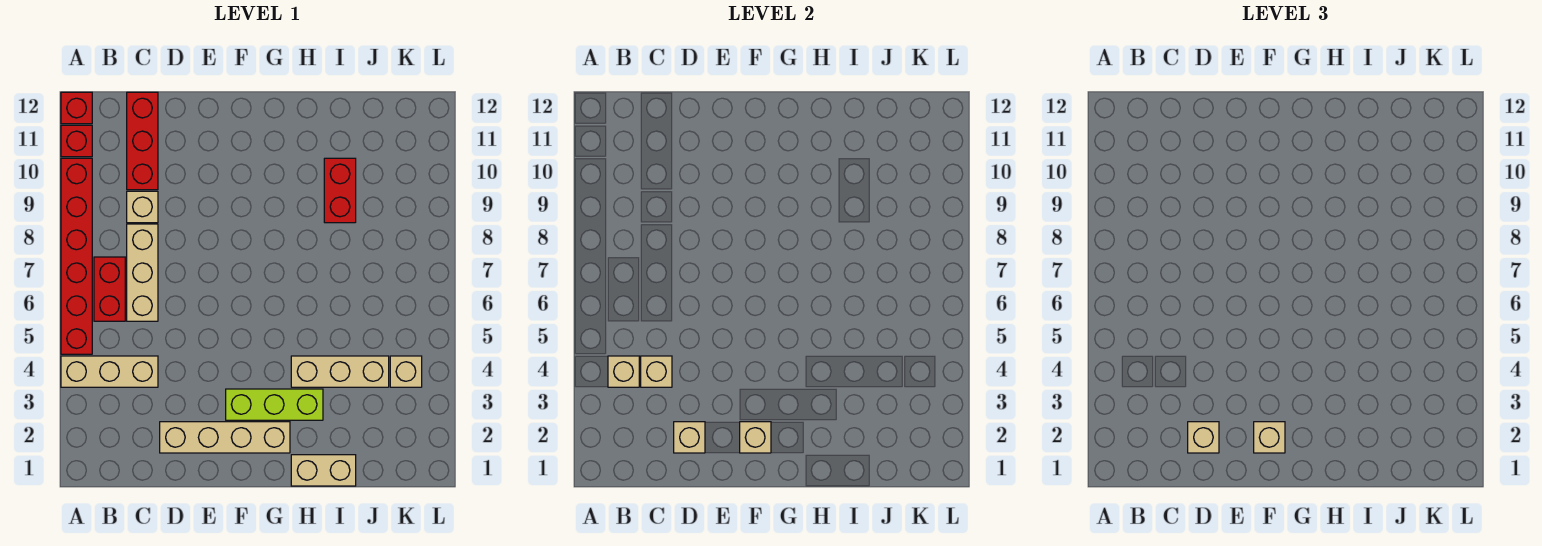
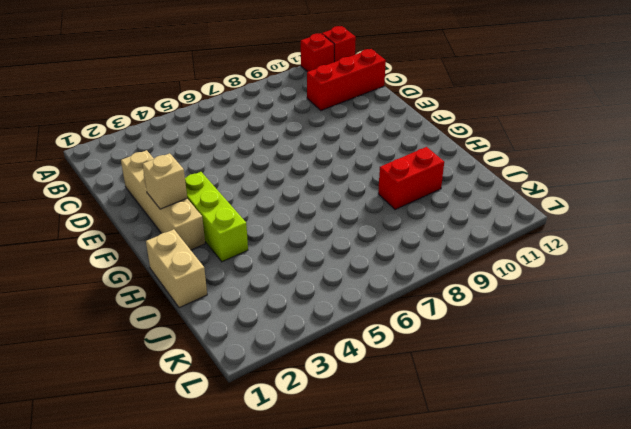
none -> tan 1x3 brick [61,356,158,387]
none -> red 1x6 brick [61,158,92,354]
none -> red 1x2 brick [94,257,125,321]

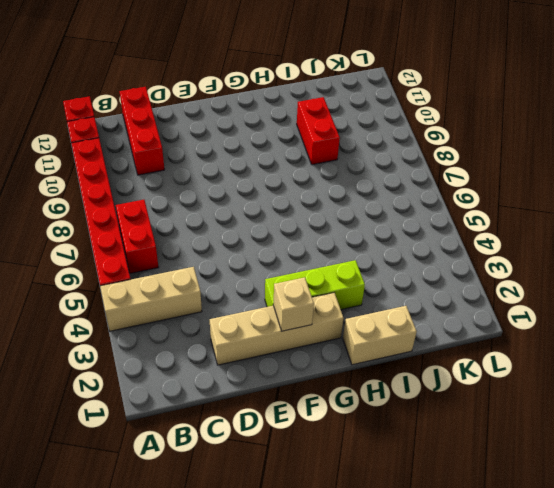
none -> tan 1x3 brick [127,224,158,321]
none -> tan 1x1 brick [127,191,158,223]
none -> tan 1x3 brick [291,356,389,387]

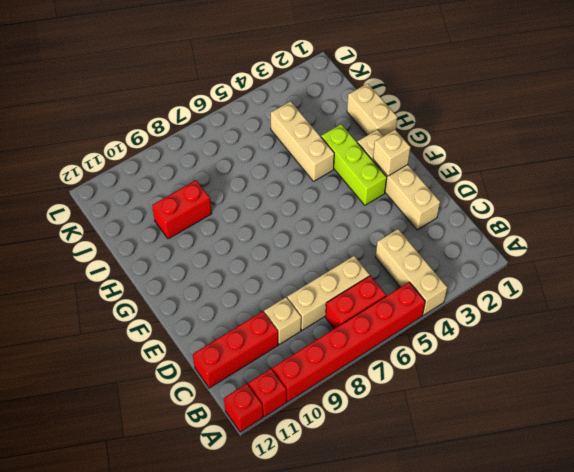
none -> tan 1x1 brick [390,356,422,387]
none -> tan 1x1 brick [608,356,639,387]
none -> tan 1x1 brick [641,356,672,387]

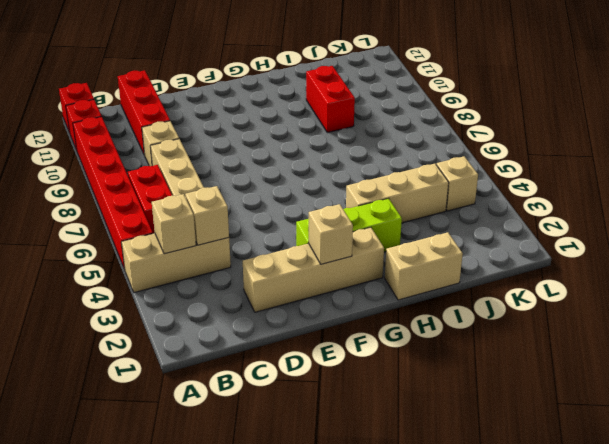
none -> tan 1x1 brick [674,422,705,453]
none -> tan 1x1 brick [1188,422,1219,453]
none -> tan 1x1 brick [1254,422,1285,453]

